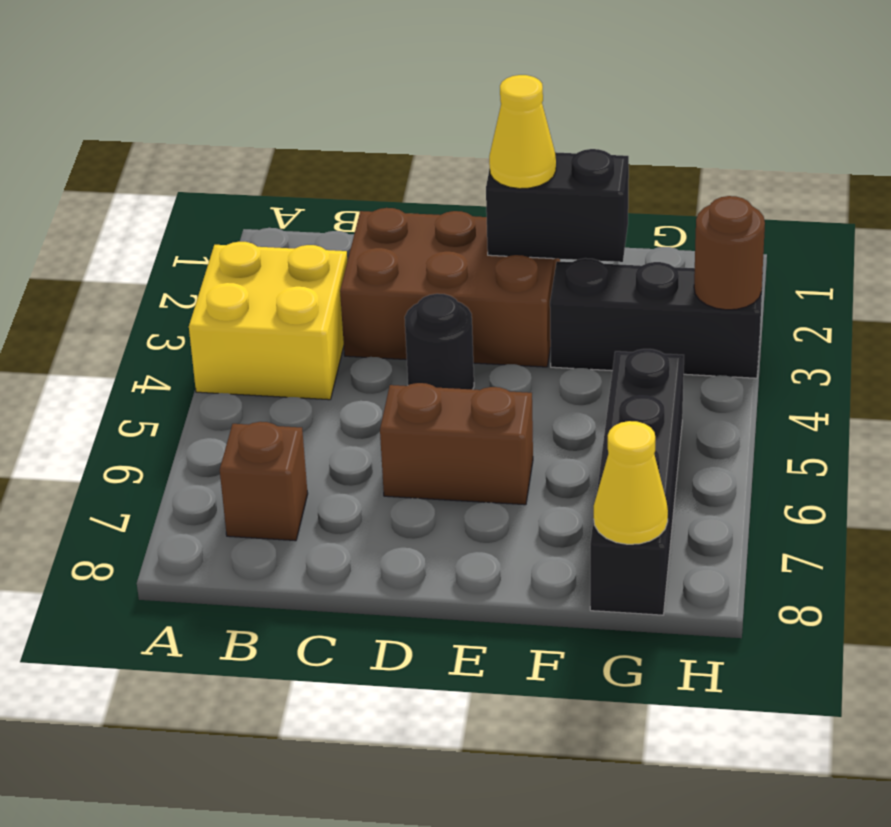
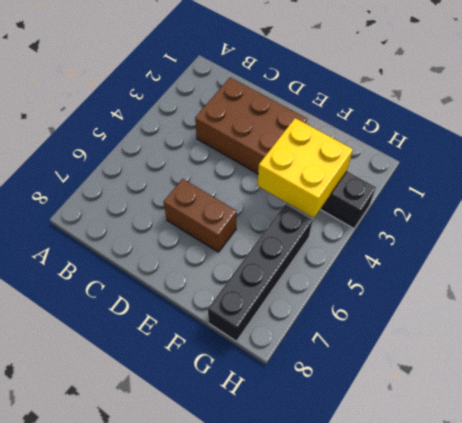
yellow 2x2 brick [257,118,353,218] -> yellow 2x2 brick moved to [189,242,347,400]
none -> brown 1x1 brick [220,422,308,541]
none -> black 1x1 round brick [405,294,474,389]

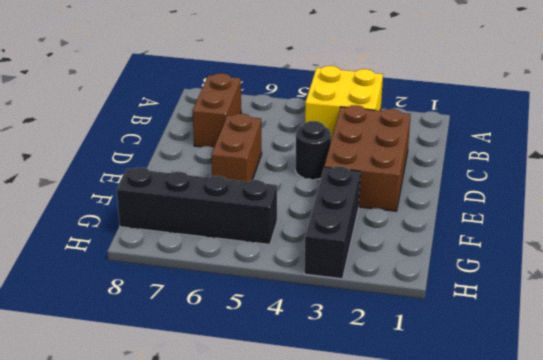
brown 1x2 brick [192,73,241,148] -> brown 1x1 brick [220,422,308,541]
none -> black 1x2 brick [486,149,629,262]
none -> yellow 1x1 cone [594,421,668,544]

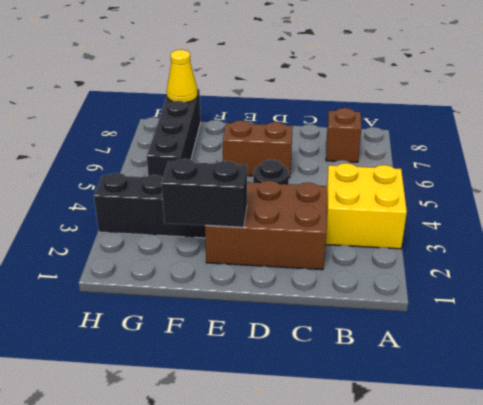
none -> brown 1x1 round brick [694,196,765,310]
none -> yellow 1x1 cone [489,75,556,189]

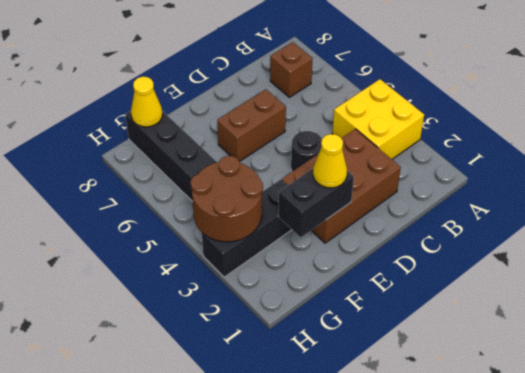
brown 2x2 round brick [190,156,263,242] -> brown 1x1 round brick [694,196,765,310]

